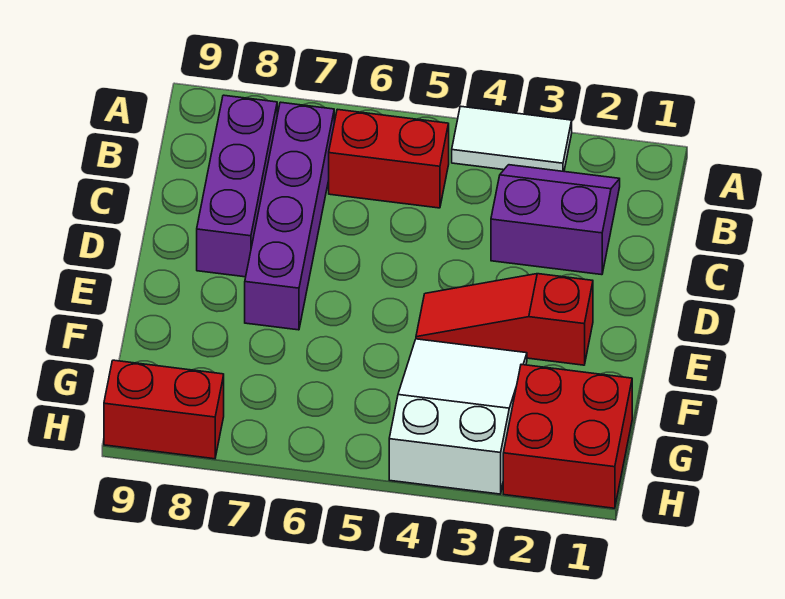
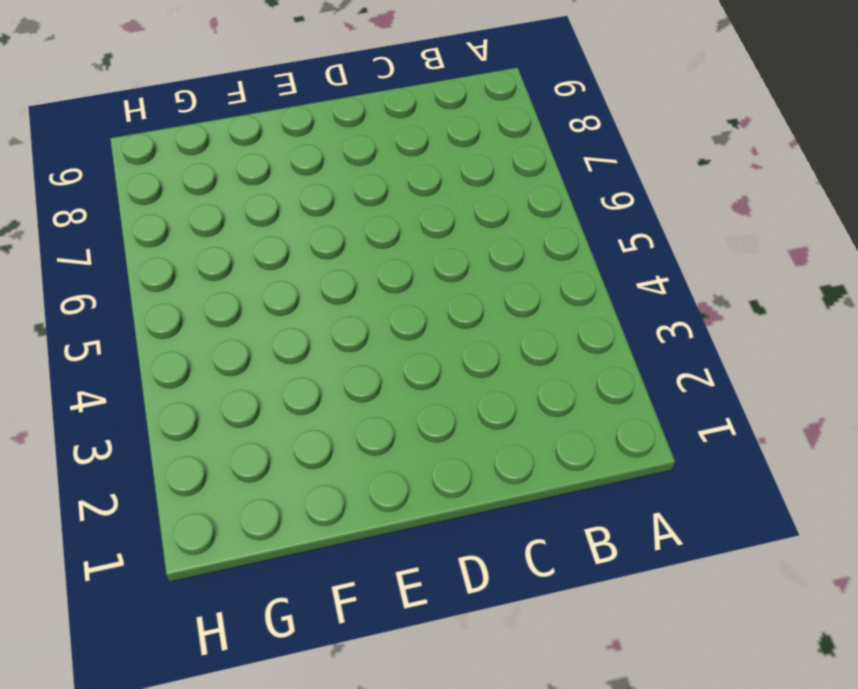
none -> white 1x2 tile [452,106,572,171]
none -> purple 2x2 slope [491,165,620,275]

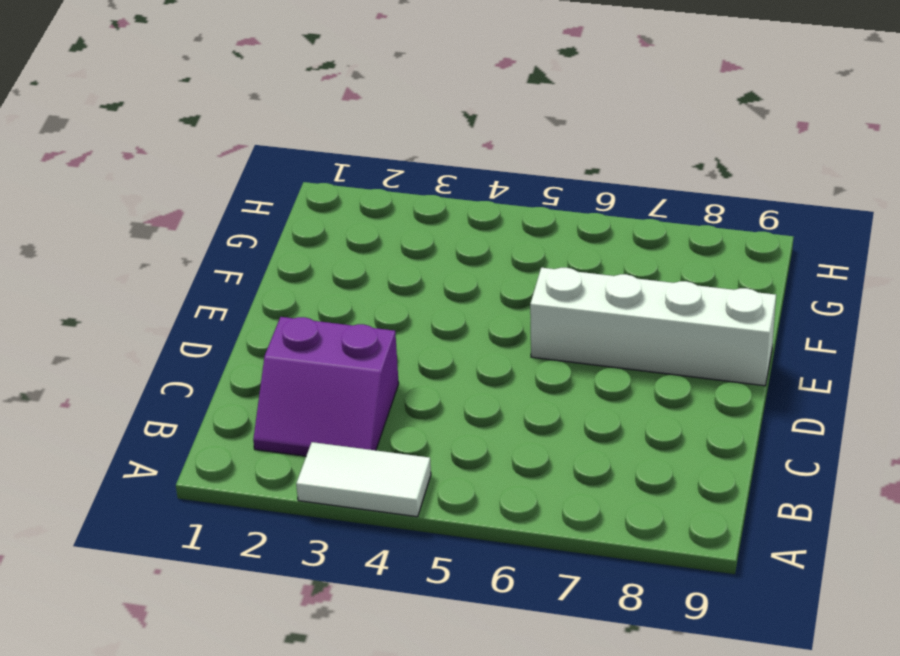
white 1x4 brick [530,268,776,386] -> purple 1x4 brick [245,102,334,330]
none -> red 1x2 brick [329,109,449,208]
none -> purple 1x3 brick [197,95,277,277]

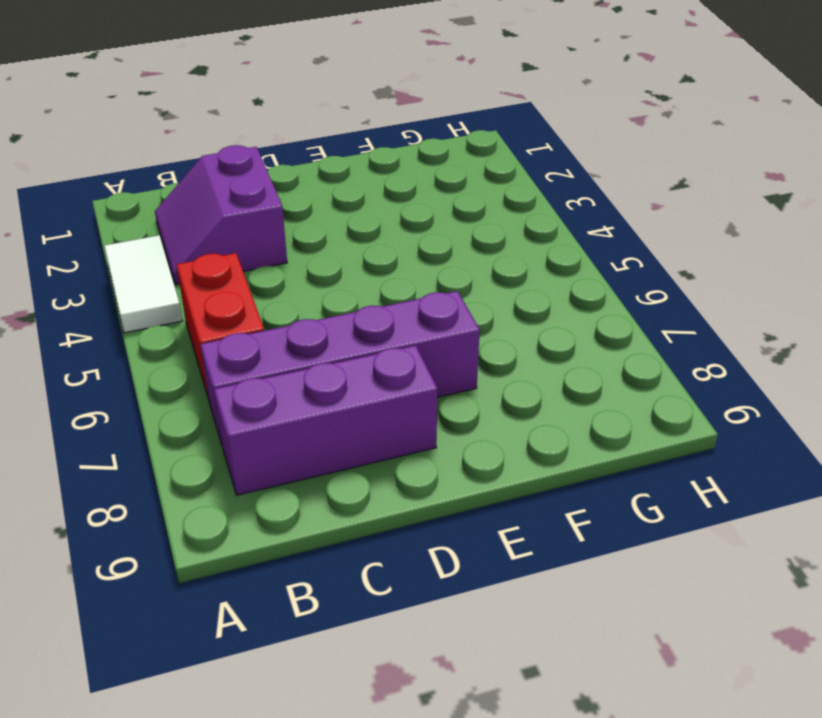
none -> red 1x3 slope [416,274,593,365]
none -> white 2x3 slope [389,339,527,494]

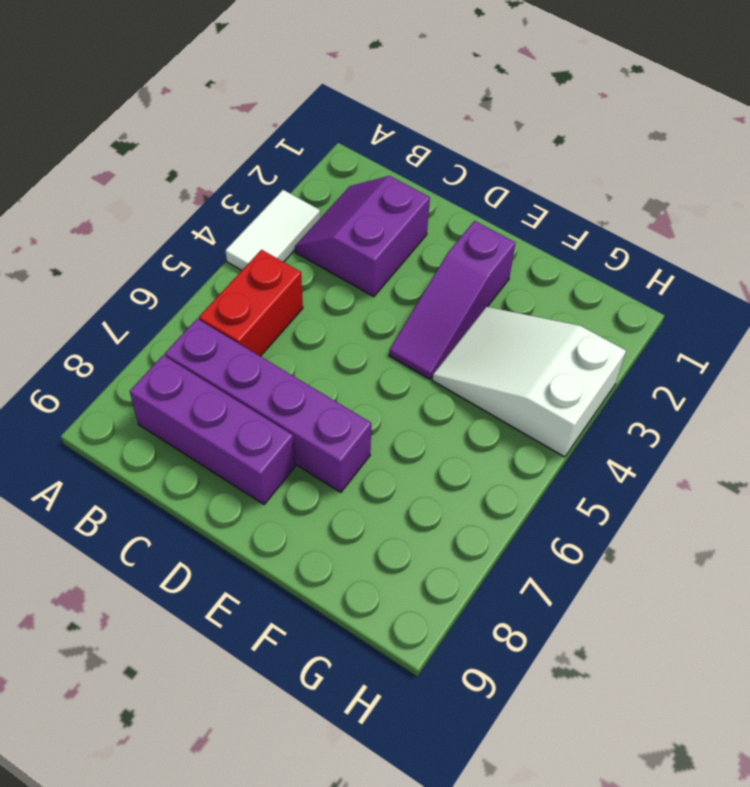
purple 1x3 slope [389,221,516,379] -> red 1x3 slope [416,274,593,365]
none -> red 2x2 brick [503,364,632,508]
none -> red 1x2 brick [104,360,224,459]

